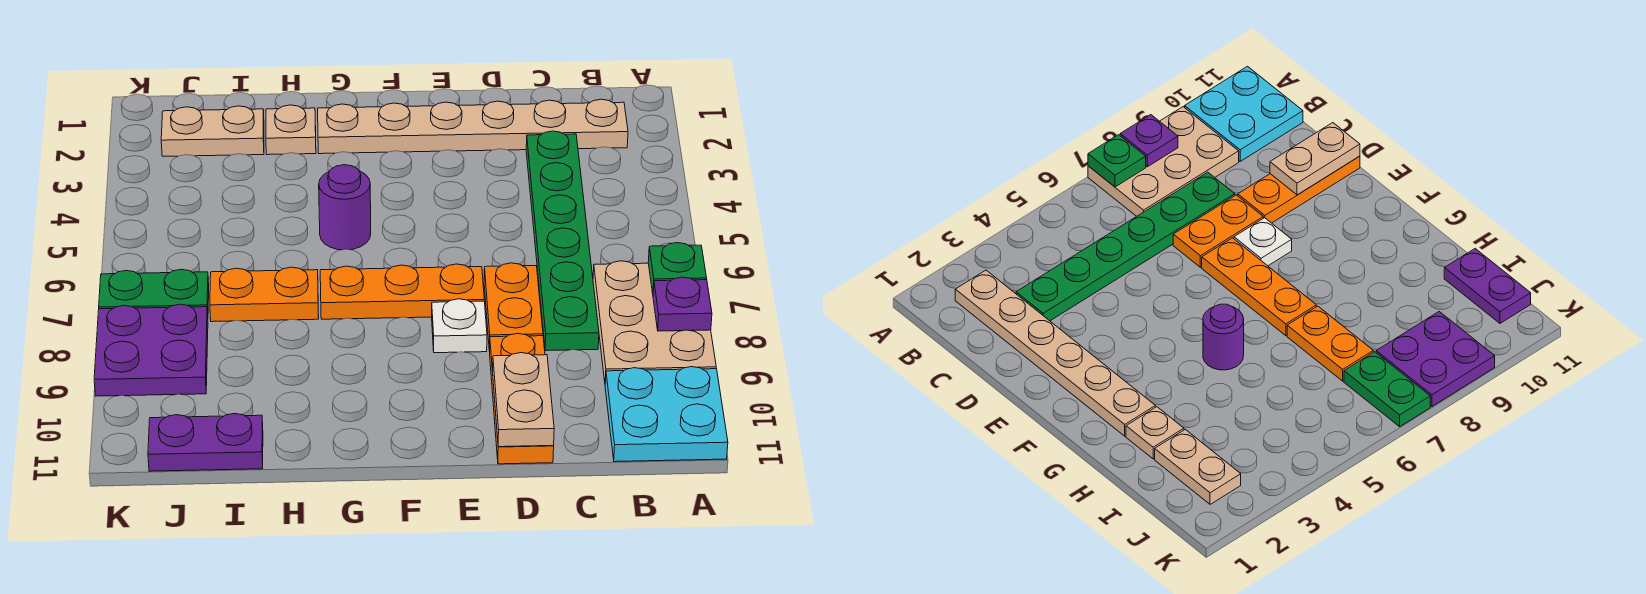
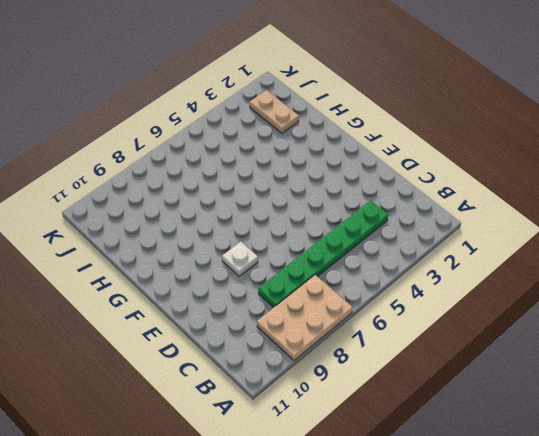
none -> cyan 2x2 plate [605,367,728,462]
none -> tan 1x6 plate [318,99,628,154]
none -> orange 1x2 plate [484,263,543,351]

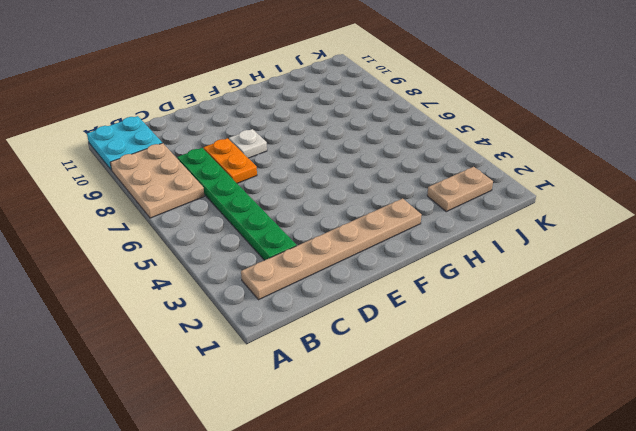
none -> orange 1x3 plate [490,333,554,464]
none -> orange 1x3 plate [320,264,484,319]
none -> purple 1x1 round brick [319,165,371,250]

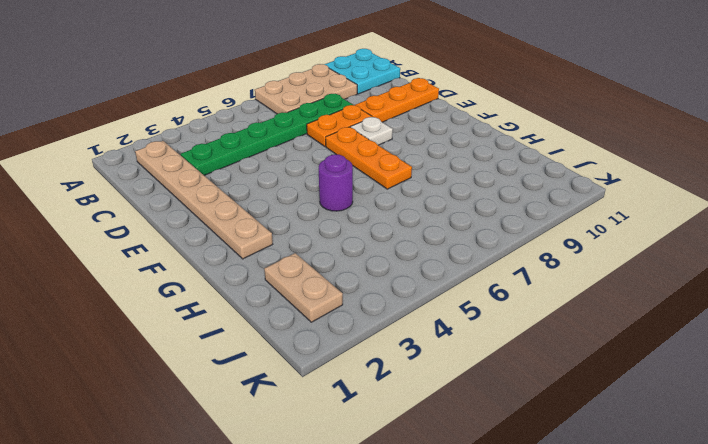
none -> tan 1x1 plate [266,105,316,155]
none -> orange 1x2 plate [210,267,319,322]
none -> purple 1x2 plate [148,413,263,471]

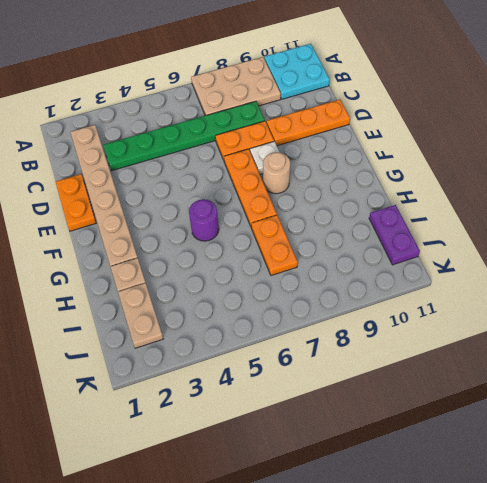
orange 1x2 plate [55,174,96,231] -> none
tan 1x1 round brick [263,152,290,194] -> none
none -> green 1x2 plate [99,269,209,314]
none -> purple 2x2 plate [94,304,208,396]
none -> green 1x1 plate [648,243,707,293]

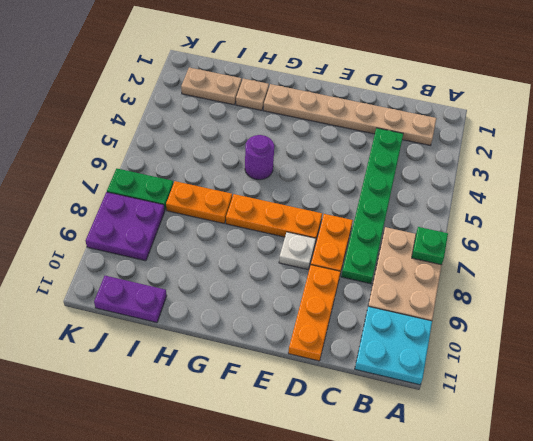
none -> purple 1x1 plate [653,277,712,331]
none -> tan 1x2 plate [493,353,554,447]

